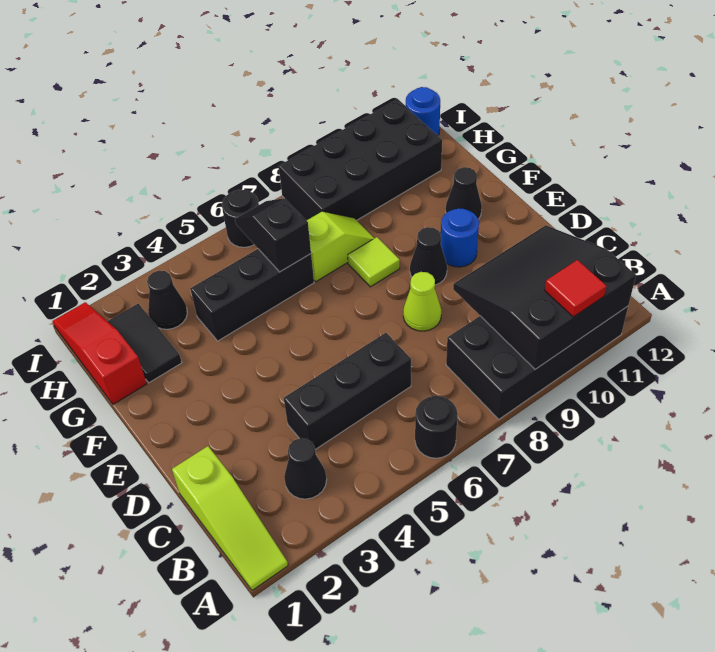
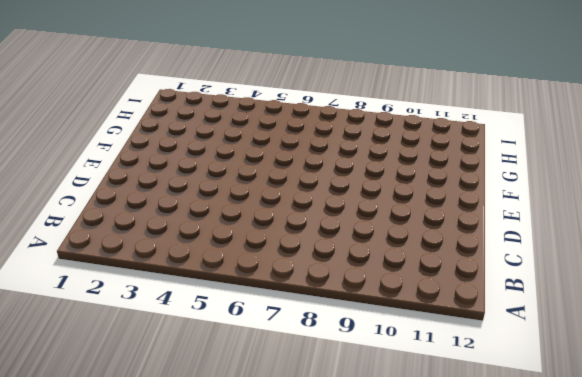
none -> lime 1x3 slope [172,446,288,590]
none -> black 1x1 round brick [415,396,458,458]
none -> black 2x4 brick [446,306,628,419]

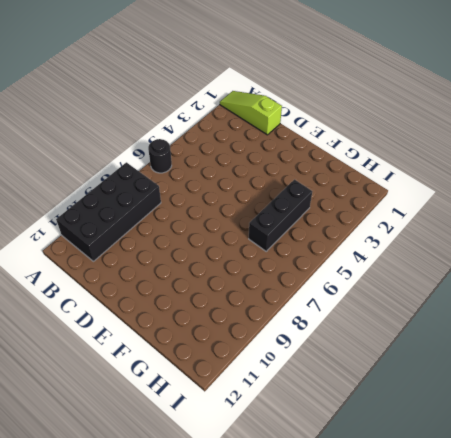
none -> black 1x1 cone [284,438,327,499]
none -> black 1x3 brick [284,333,411,450]
none -> lime 1x1 cone [403,272,441,331]

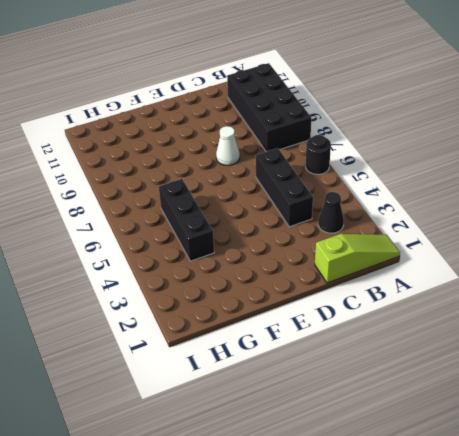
white 1x1 cone [216,126,240,165] -> lime 1x1 cone [403,272,441,331]
none -> black 1x1 cone [410,227,447,285]
none -> blue 1x1 round brick [441,208,479,267]
none -> lime 1x1 tile [348,237,400,287]

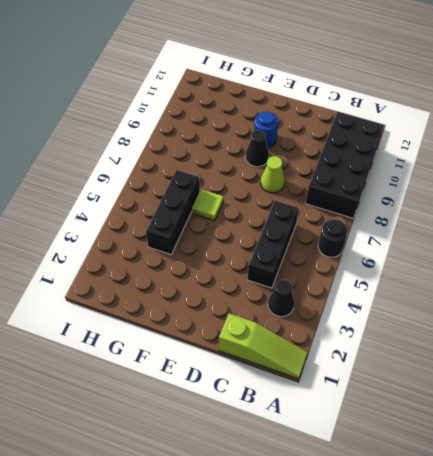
lime 1x1 tile [192,189,224,221] -> lime 1x1 tile moved to [348,237,400,287]
none -> black 1x1 cone [446,167,482,219]
none -> red 1x3 slope [53,302,147,404]
none -> black 1x2 tile [108,304,182,383]

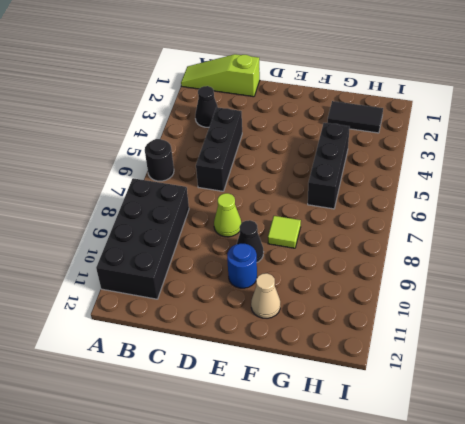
tan 1x1 cone [251,273,280,318] -> black 1x1 cone [446,167,482,219]
none -> red 1x3 slope [53,302,147,404]
none -> lime 1x2 slope [307,212,374,282]
none -> black 1x1 cone [147,271,187,329]

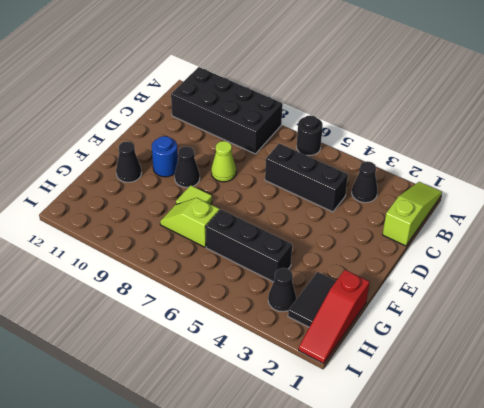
none -> black 2x4 brick [278,100,442,221]
none -> black 1x1 round brick [222,190,259,247]
none -> blue 1x1 round brick [406,87,440,135]

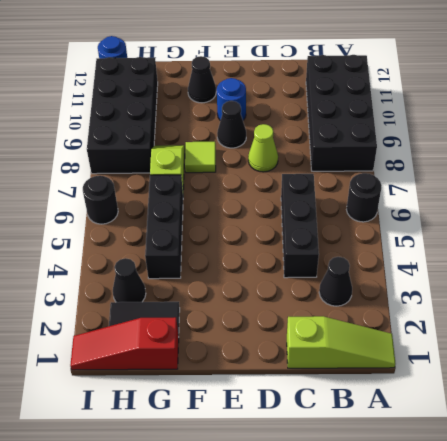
none -> black 3x3 slope [453,225,636,369]
none -> black 1x2 slope [235,198,311,272]
none -> red 1x1 tile [545,260,606,317]

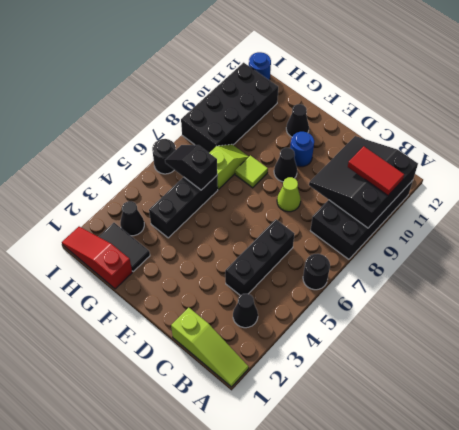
red 1x2 tile [348,146,404,195] -> red 1x1 tile [545,260,606,317]

